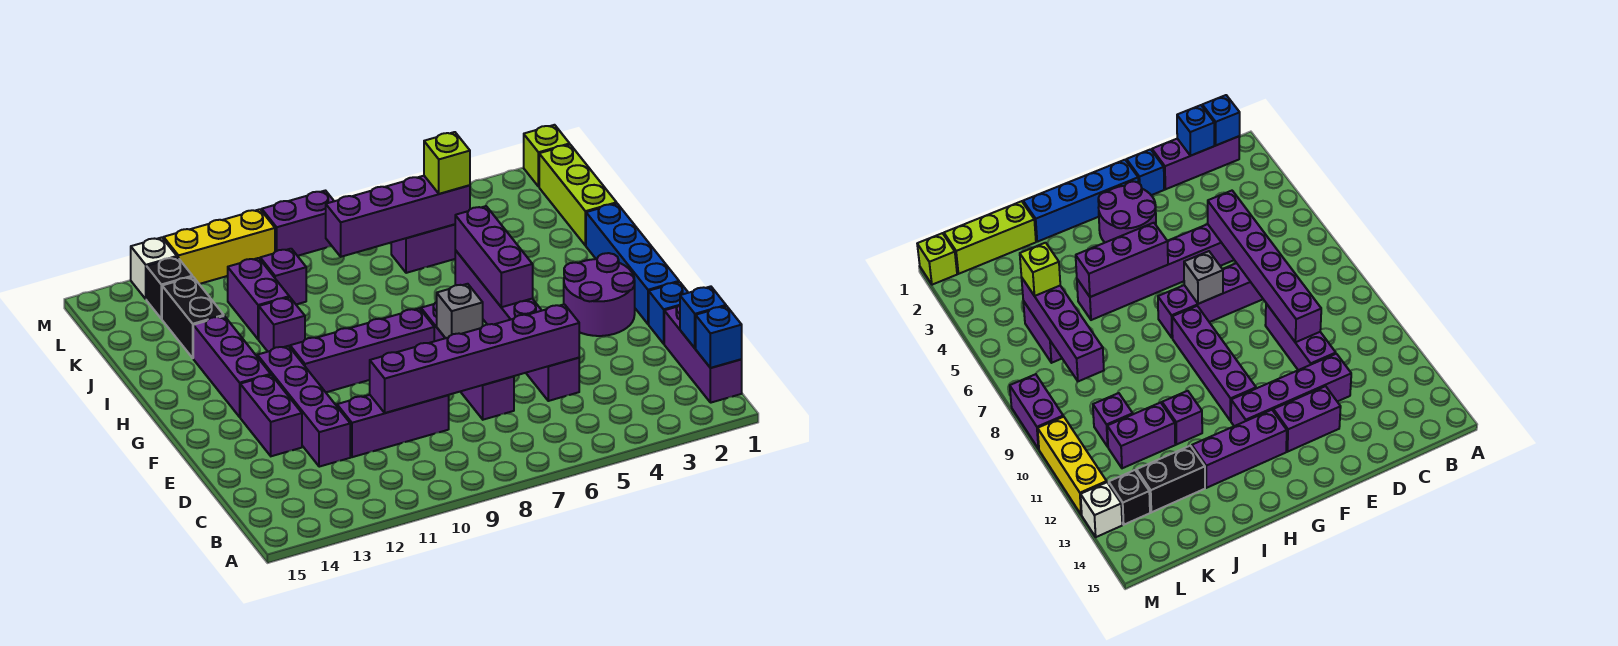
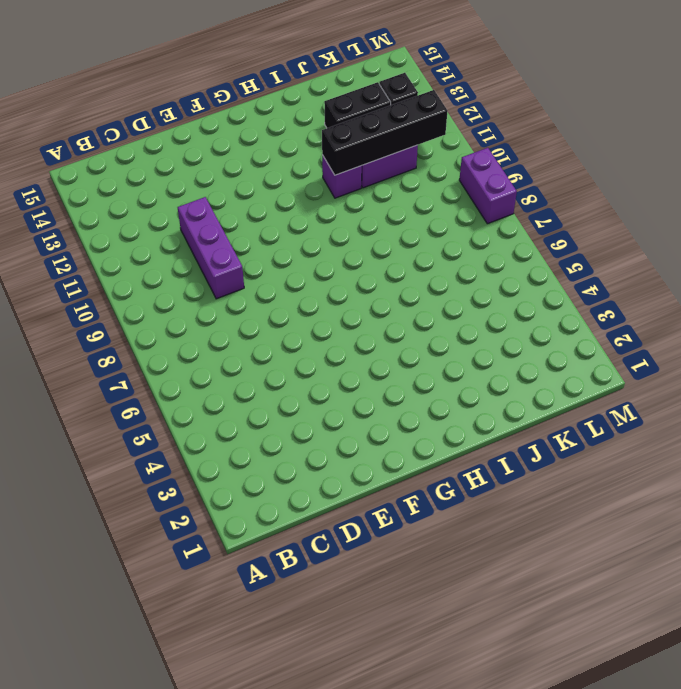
black 1x4 brick [322,90,447,175] -> none
none -> purple 1x3 brick [664,305,742,403]
none -> purple 1x6 brick [455,250,579,401]
none -> purple 1x4 brick [421,302,514,420]

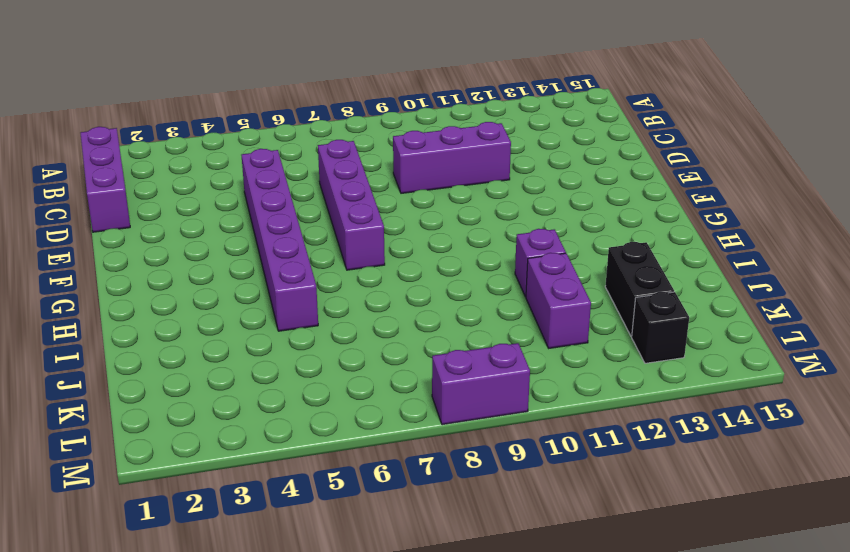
none -> purple 1x4 brick [257,346,350,467]
none -> blue 1x1 brick [649,282,688,344]
none -> purple 1x2 brick [240,375,302,456]

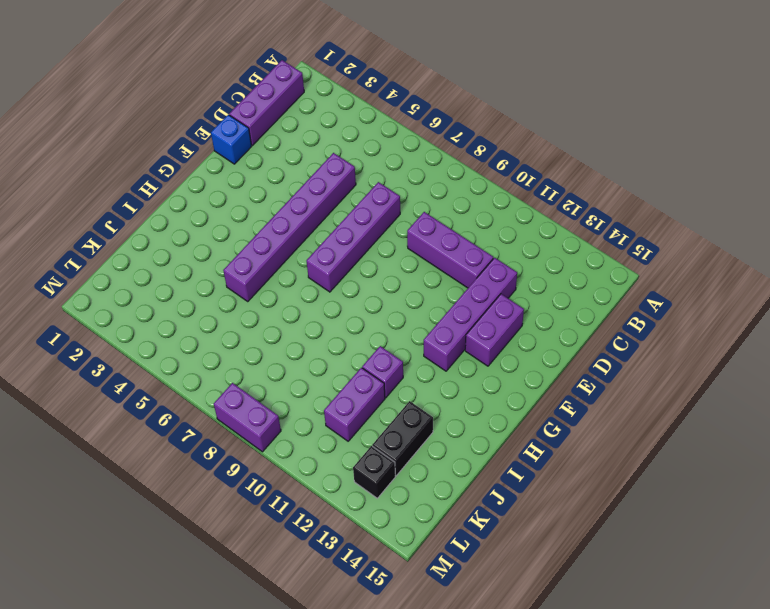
none -> blue 1x4 brick [586,204,679,324]
none -> purple 2x2 round brick [564,253,635,336]
none -> purple 1x4 brick [290,308,434,392]

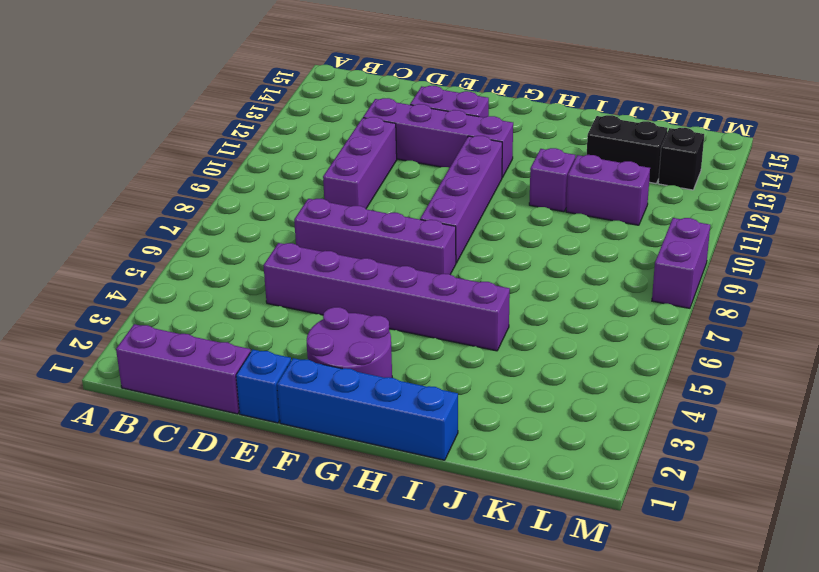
none -> purple 1x3 brick [193,316,271,417]
none -> lime 1x3 brick [539,145,617,246]
none -> purple 1x2 brick [391,224,455,273]

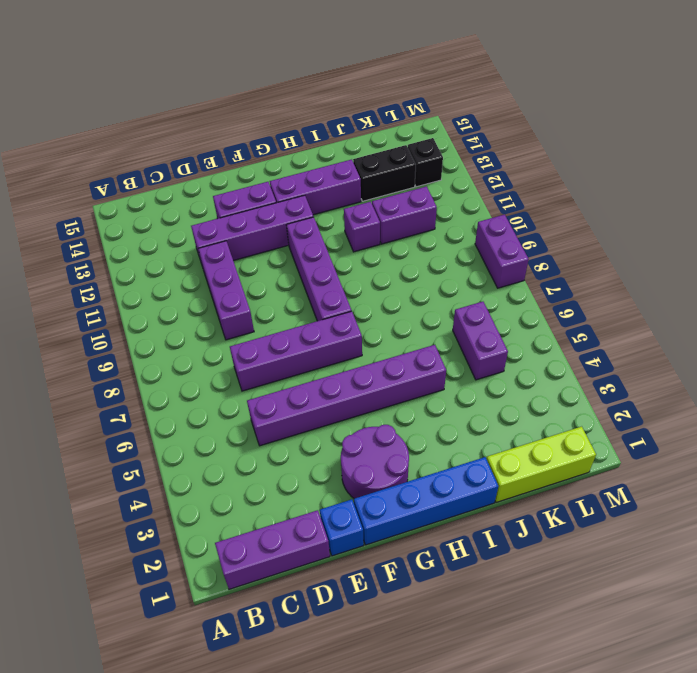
none -> purple 1x1 brick [260,249,306,304]
none -> lime 1x1 brick [524,125,570,187]
none -> yellow 1x3 brick [164,209,275,284]

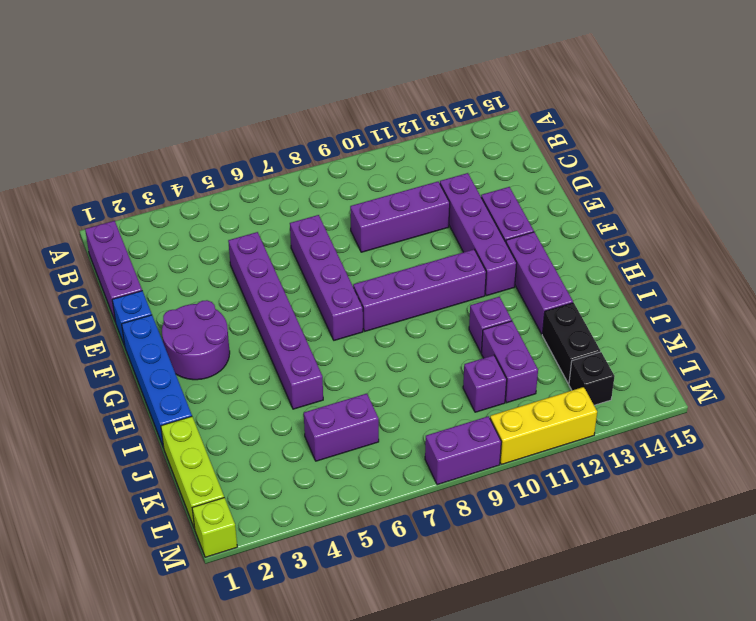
none -> white 1x1 brick [131,237,177,299]
none -> blue 1x1 brick [696,306,742,368]
none -> blue 1x1 brick [680,286,726,348]

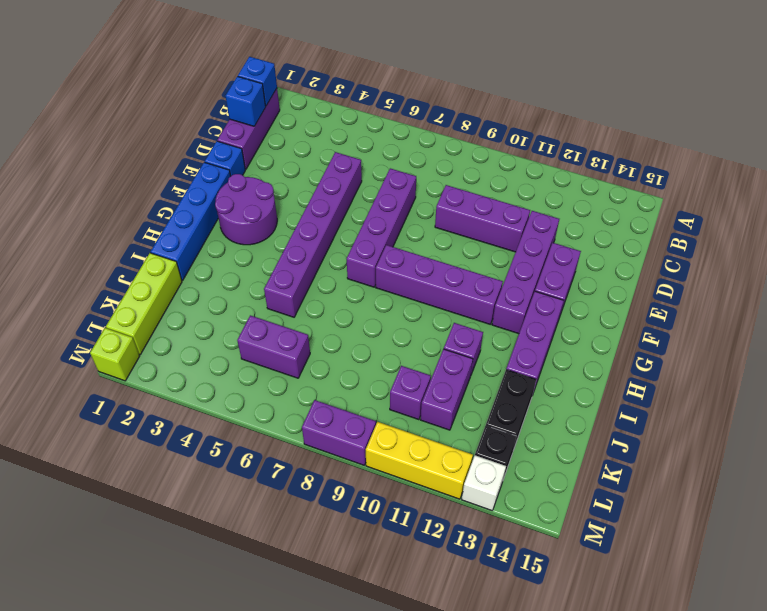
none -> purple 1x6 brick [370,304,579,413]
none -> grey 1x1 brick [437,284,483,338]
none -> purple 1x3 brick [455,206,533,307]

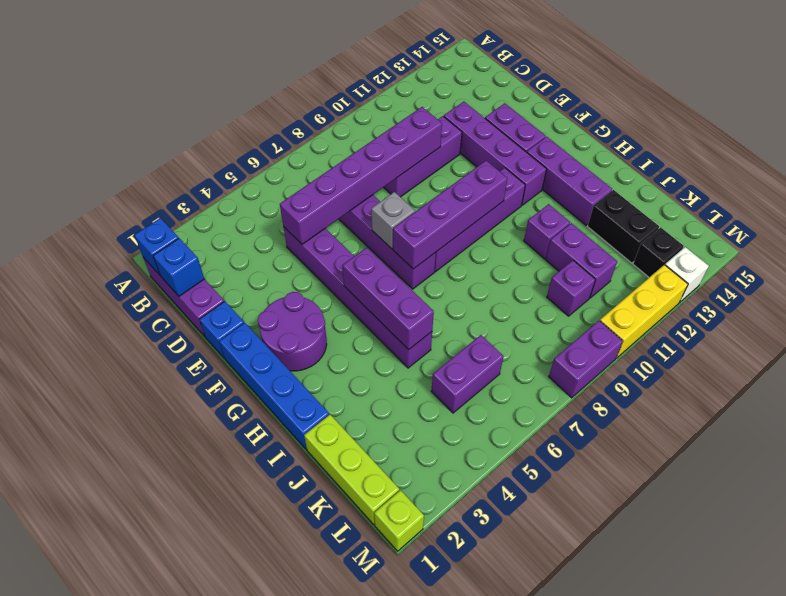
purple 1x4 brick [393,160,507,269] -> purple 1x4 brick moved to [326,176,470,257]
none -> lime 1x1 brick [424,132,470,194]

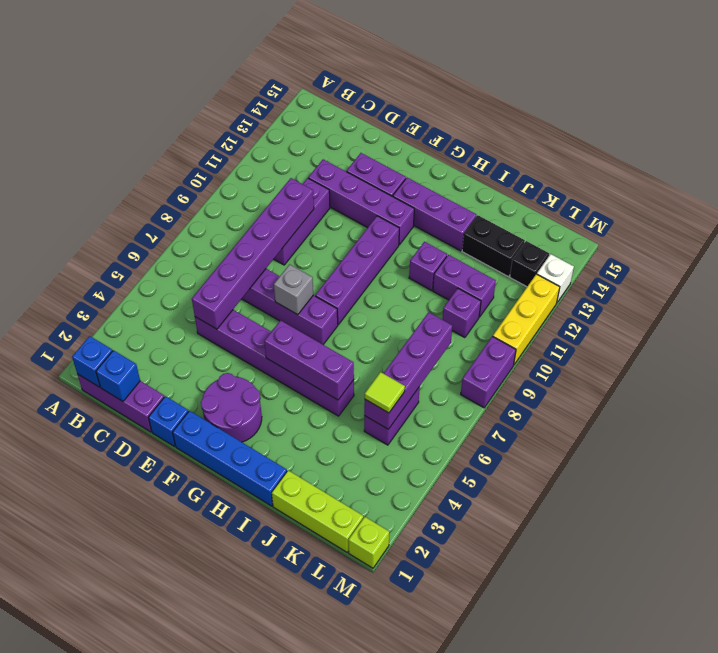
lime 1x1 tile [365,372,405,413] -> lime 1x1 brick [424,132,470,194]

